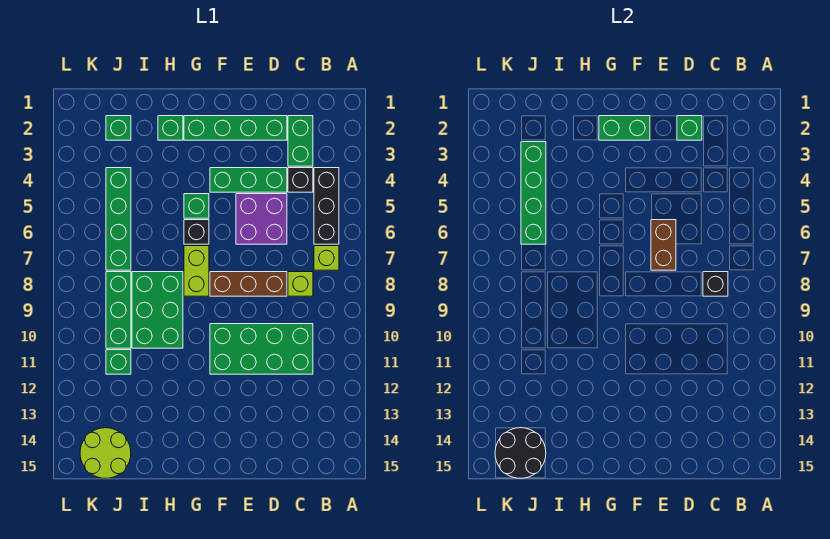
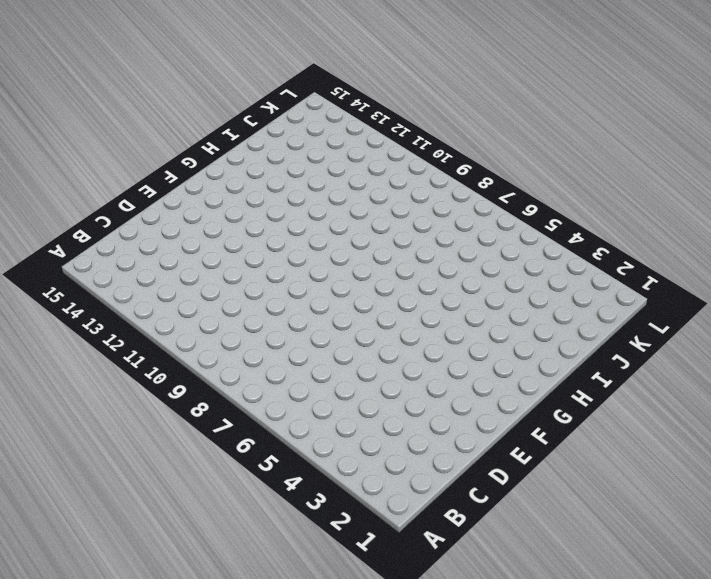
none -> black 1x3 brick [314,168,339,244]
none -> lime 1x1 brick [314,246,339,270]
none -> green 1x2 brick [288,116,313,166]

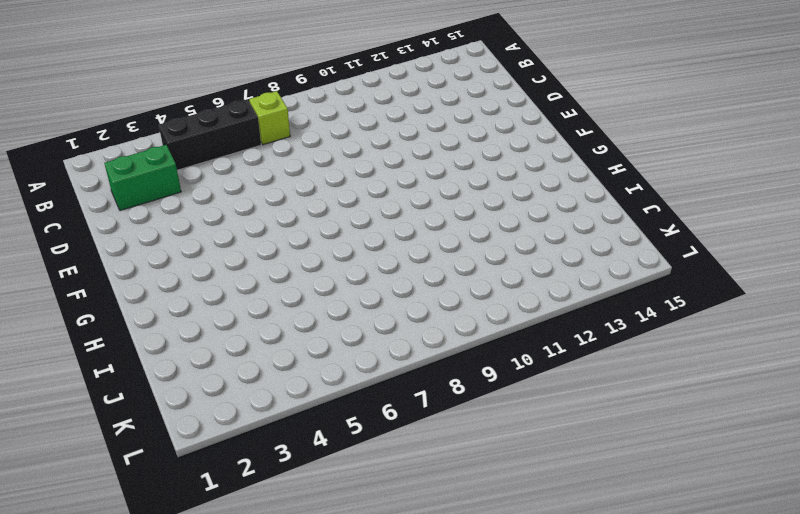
none -> black 1x1 brick [288,168,313,192]
none -> lime 1x1 brick [288,272,313,296]
none -> green 2x4 brick [210,324,313,374]

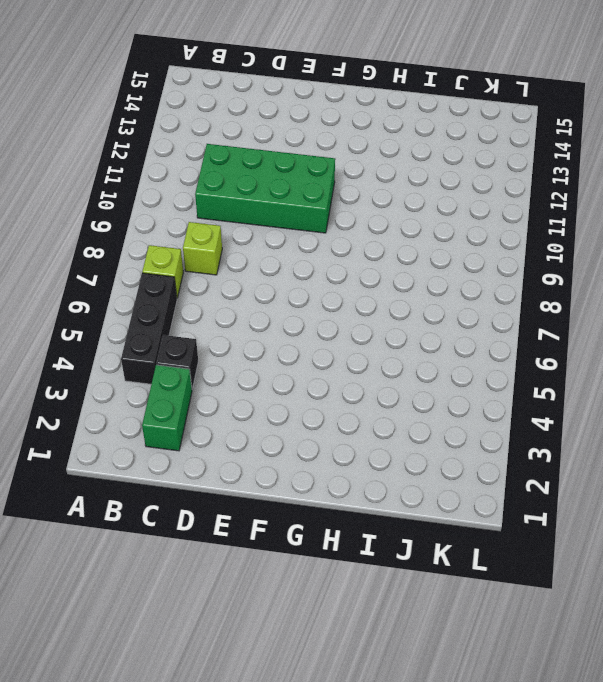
none -> green 1x4 brick [184,116,287,140]
none -> green 1x3 brick [210,168,287,192]
none -> purple 2x2 brick [236,194,287,244]

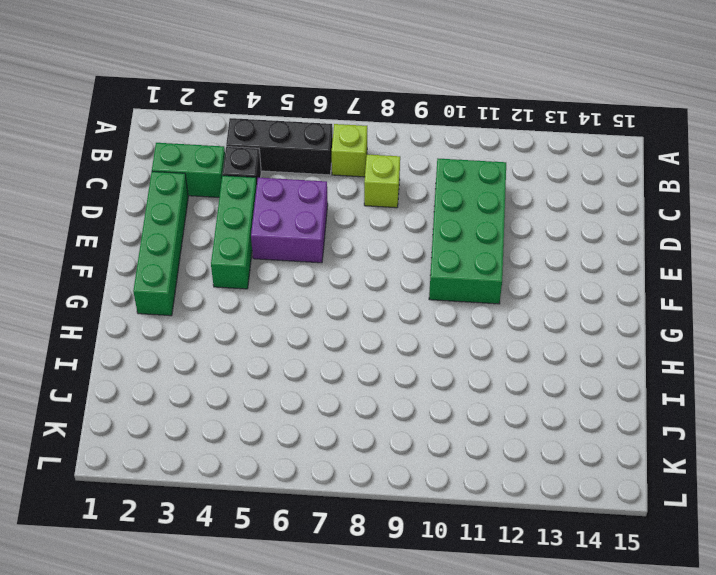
none -> brown 1x3 brick [210,272,287,296]
none -> green 1x1 brick [184,194,209,218]
none -> black 1x1 brick [184,220,209,244]

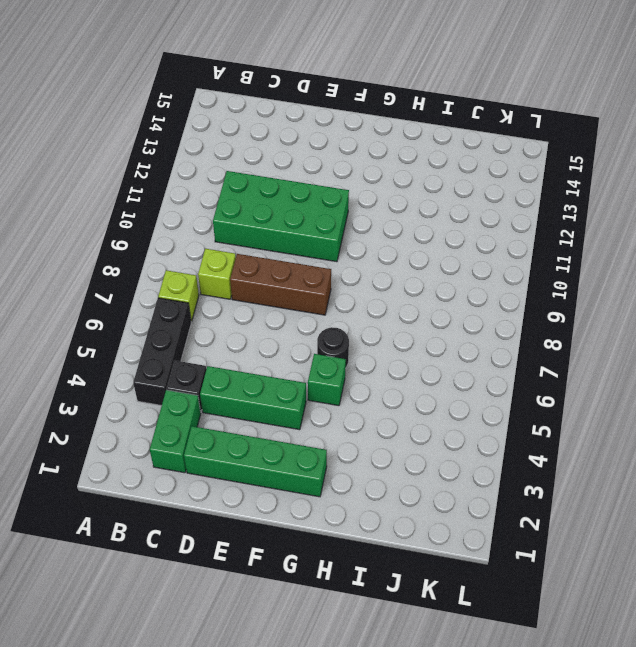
black 1x1 round brick [317,327,349,368] -> black 1x1 brick [184,220,209,244]
none -> purple 2x2 brick [236,194,287,244]
none -> lime 1x2 brick [184,246,209,296]
none -> green 1x1 brick [158,116,183,140]

